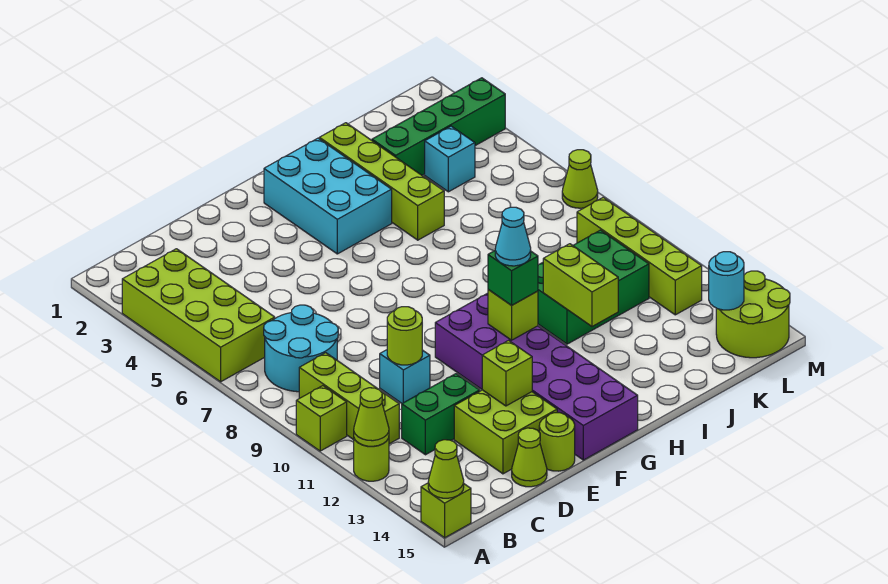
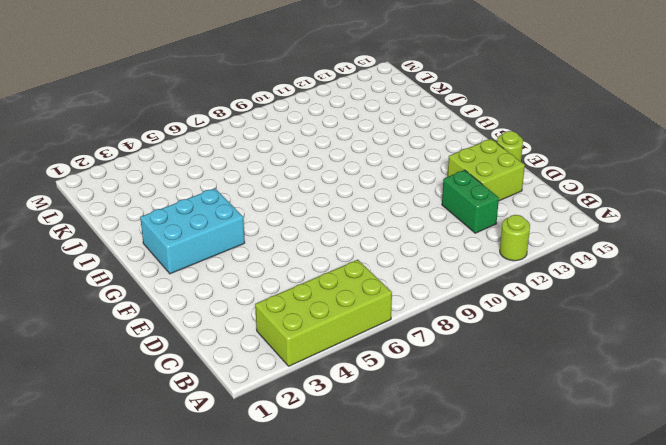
none -> lime 1x1 brick [296,386,347,451]
none -> lime 1x1 brick [421,483,471,538]
none -> cyan 2x2 round brick [264,305,338,392]

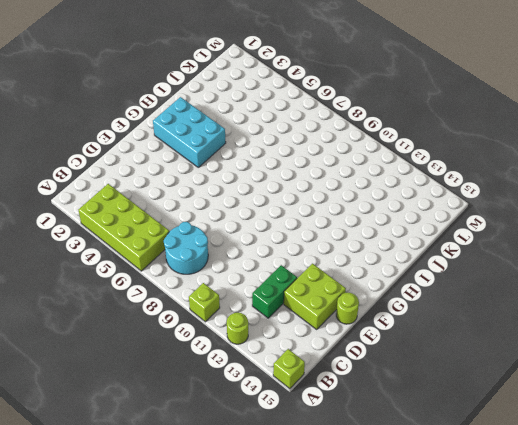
none -> lime 1x3 brick [299,353,399,444]
none -> cyan 1x1 brick [380,350,430,403]
none -> lime 1x1 cone [512,428,547,487]

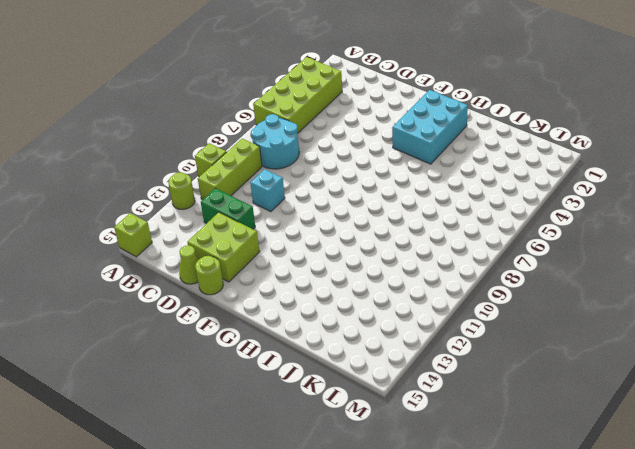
none -> purple 2x6 brick [435,293,638,460]
none -> lime 1x4 brick [319,123,444,240]
none -> green 2x3 brick [538,230,649,344]

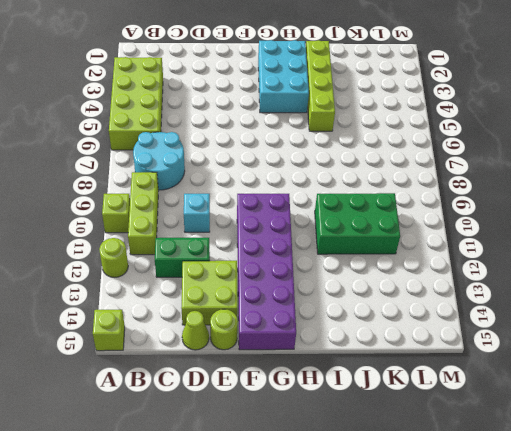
none -> green 1x4 brick [372,78,505,175]
none -> cyan 1x1 brick [425,126,475,192]
none -> lime 1x4 brick [577,197,702,315]

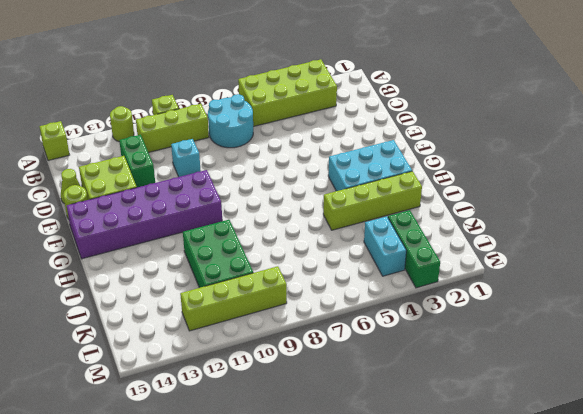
green 1x3 brick [388,210,440,288] -> green 1x4 brick [372,78,505,175]
cyan 1x2 brick [364,216,406,276] -> cyan 1x1 brick [425,126,475,192]
none -> lime 2x2 round brick [716,271,790,358]
none -> lime 1x1 cone [562,150,598,208]
none -> lime 1x1 cone [354,388,389,446]

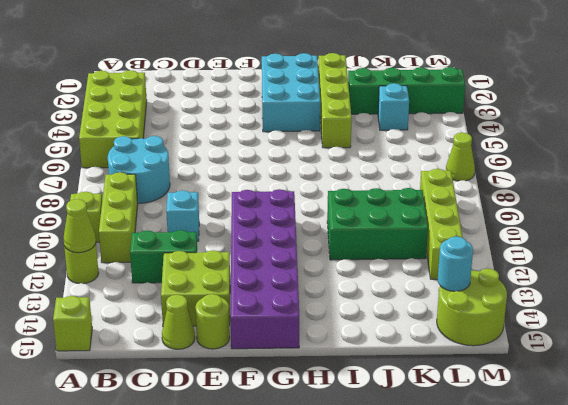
none -> lime 1x1 cone [428,440,464,498]
none -> lime 1x1 round brick [387,307,422,365]
none -> lime 1x1 brick [482,340,532,406]

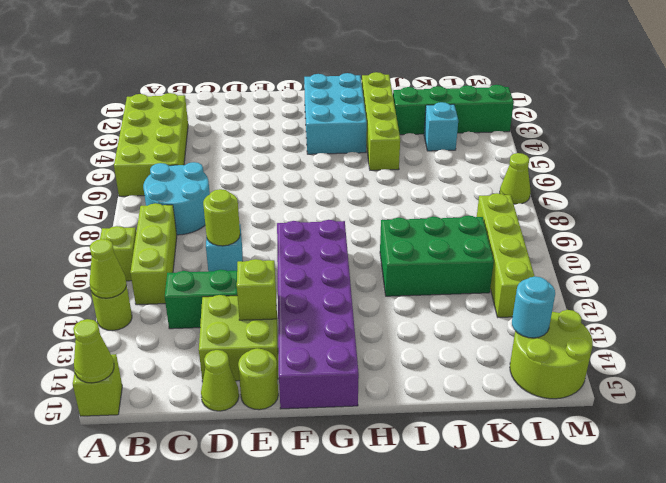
none -> lime 1x1 brick [488,290,538,340]
none -> lime 1x2 brick [543,244,618,326]
none -> green 1x1 brick [488,251,538,305]

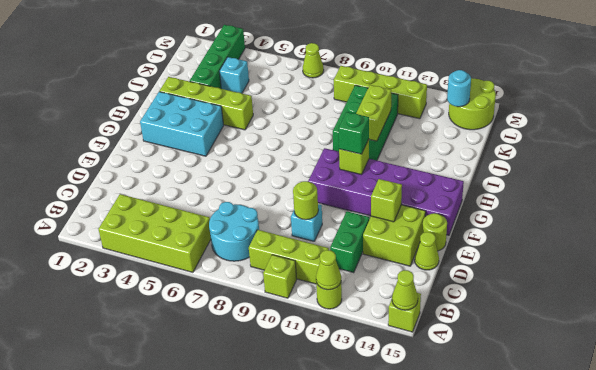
lime 1x2 brick [356,85,391,141] -> lime 1x2 brick turned to [543,244,618,326]
none -> cyan 1x1 cone [495,207,531,266]

